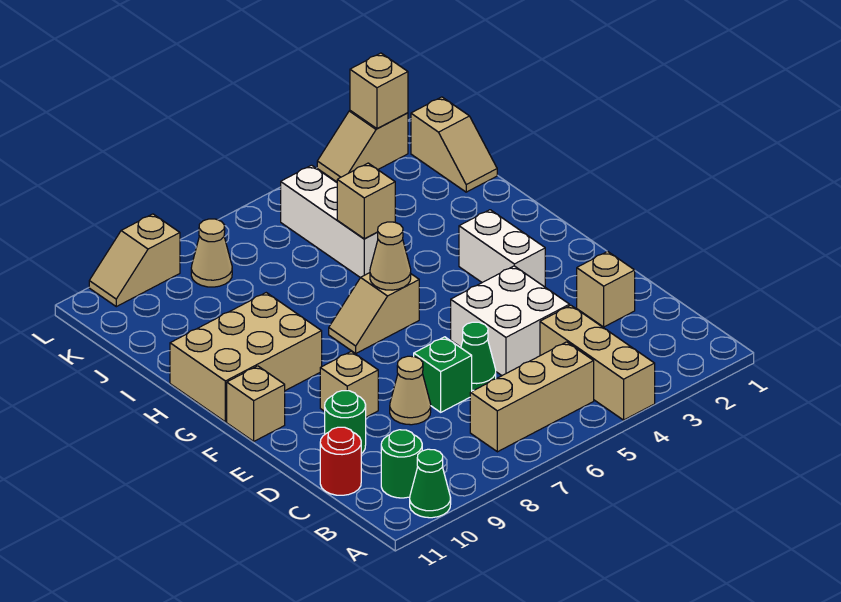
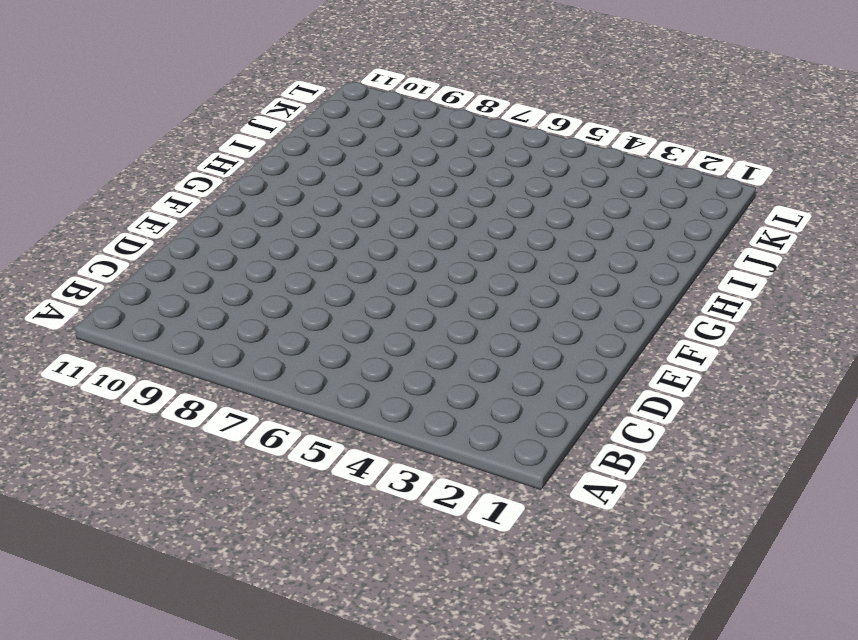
none -> tan 1x3 brick [540,305,655,420]
none -> green 1x1 cone [410,449,451,518]
none -> tan 1x3 brick [470,342,594,452]

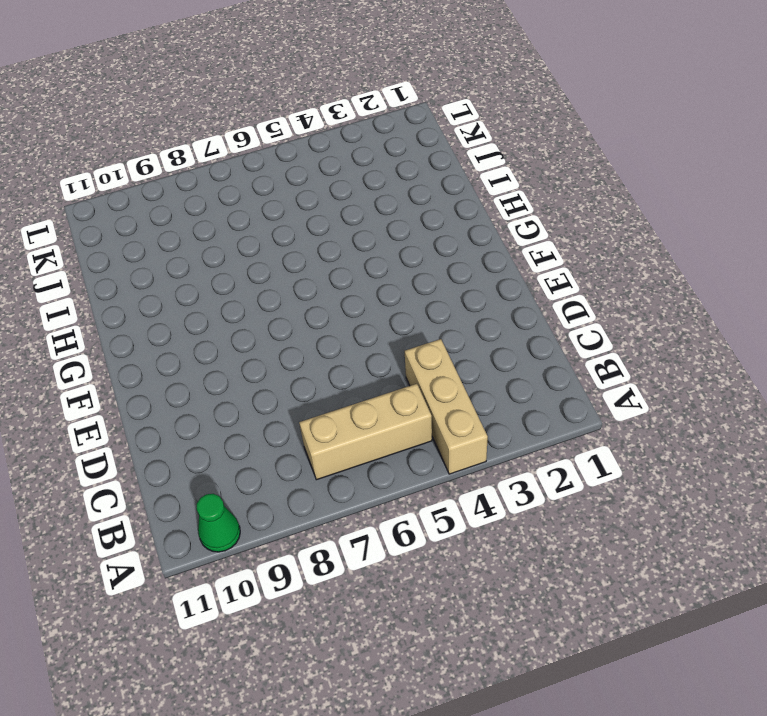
none -> green 1x1 round brick [381,430,422,498]
none -> red 1x1 round brick [320,427,361,495]
none -> tan 1x1 brick [577,251,635,327]

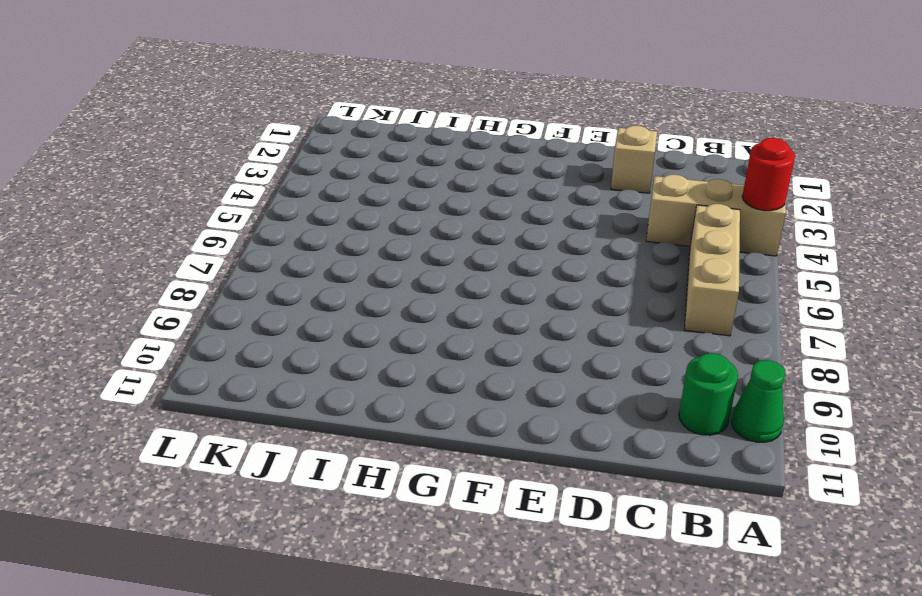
red 1x1 round brick [742,138,795,211] -> red 1x1 round brick moved to [320,427,361,495]
none -> white 2x2 brick [451,266,570,375]
none -> green 1x1 cone [461,322,496,390]
none -> green 1x1 brick [414,337,472,412]

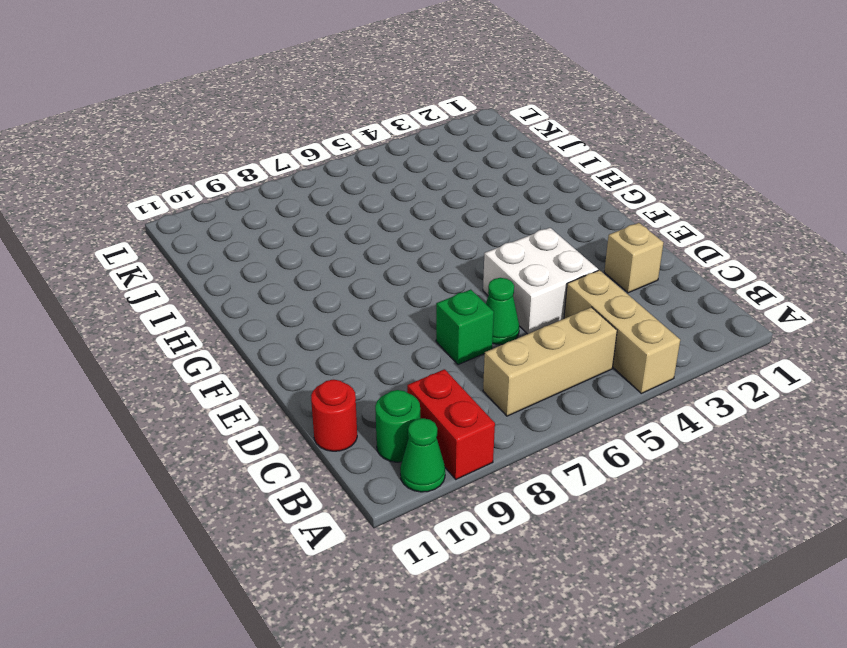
red 1x2 brick [407,369,495,479] -> none
none -> tan 1x1 cone [390,356,431,425]
none -> green 1x1 round brick [325,391,366,454]
none -> tan 1x1 brick [320,351,378,417]

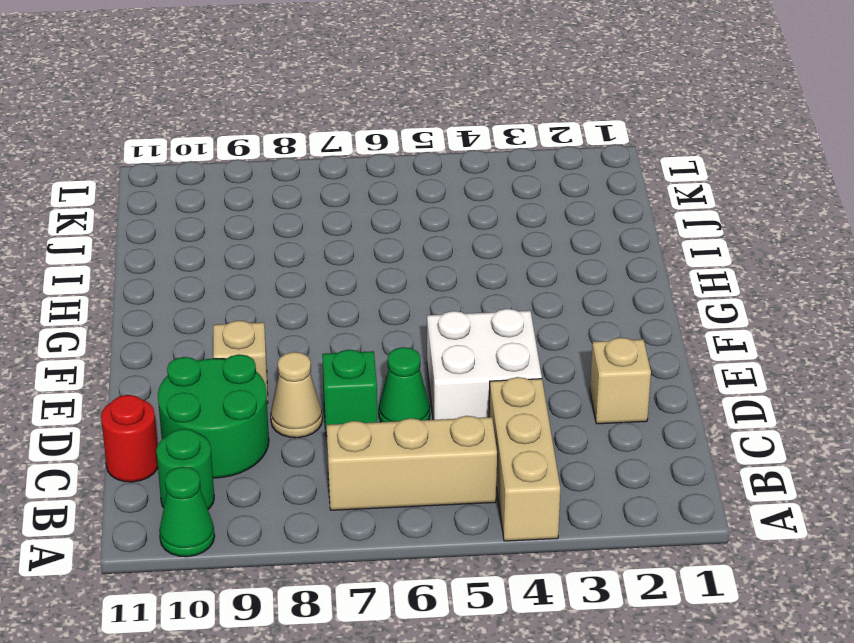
green 2x2 round brick [158,354,269,478] -> green 1x1 round brick [325,391,366,454]
none -> white 1x2 brick [459,210,545,287]
none -> tan 1x1 brick [227,366,285,441]
none -> tan 1x2 slope [329,273,419,353]

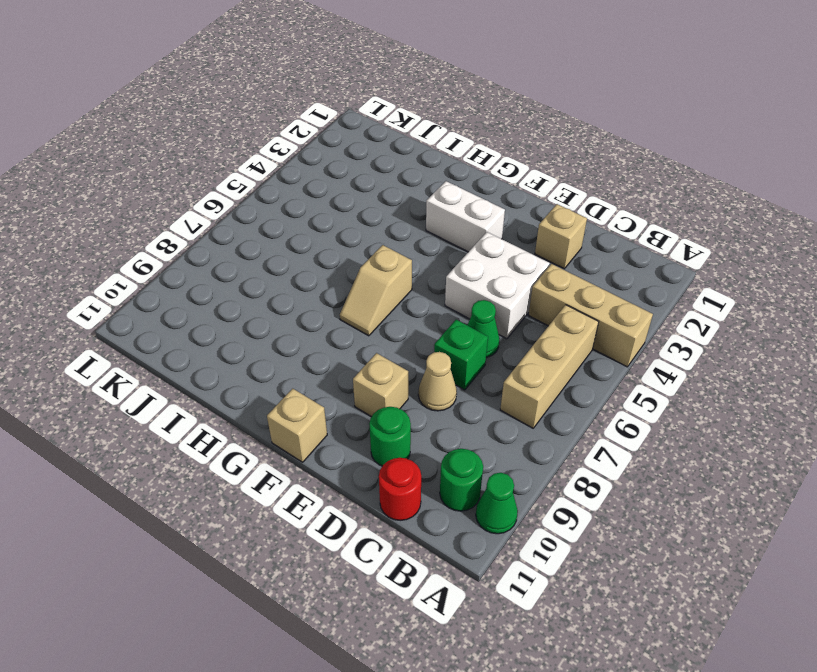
none -> tan 2x3 brick [170,293,322,422]
none -> white 1x3 brick [281,165,378,278]
none -> tan 1x2 slope [411,97,497,192]

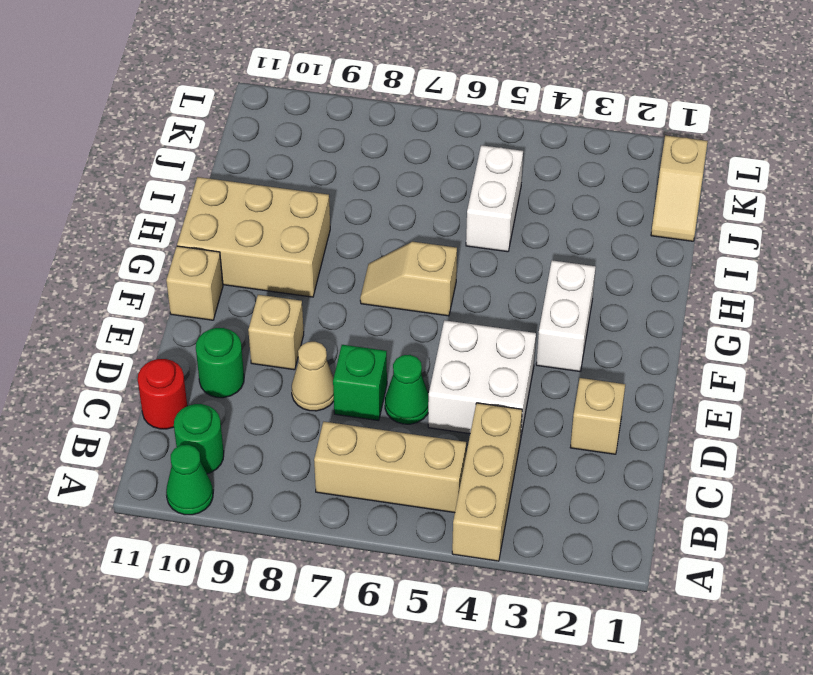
white 1x2 brick [466,145,523,252] -> white 1x3 brick [281,165,378,278]
none -> tan 1x1 cone [191,219,232,287]
none -> tan 1x2 slope [317,111,408,182]
none -> tan 1x2 slope [89,214,180,307]

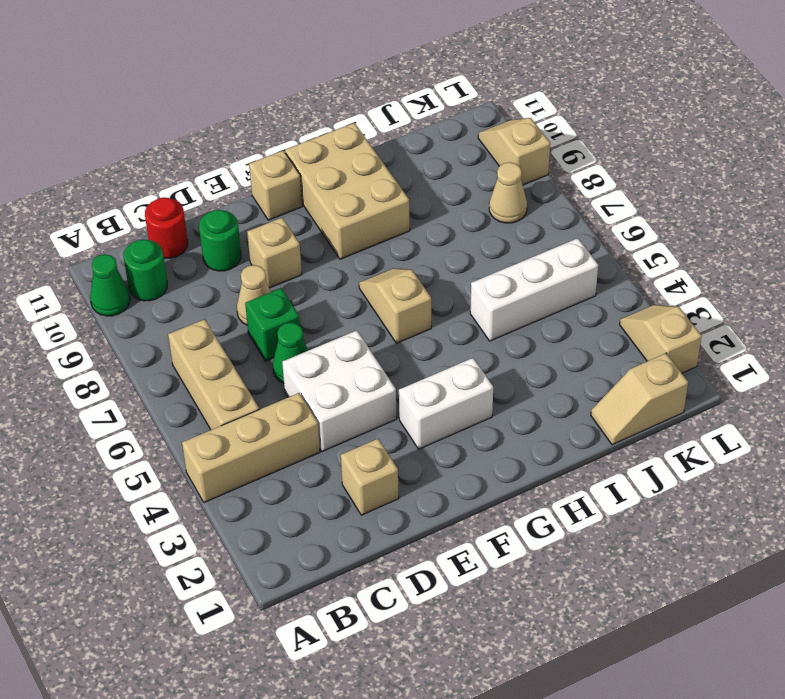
none -> tan 1x1 cone [370,222,411,290]
none -> tan 1x1 brick [337,163,395,239]
none -> tan 1x1 brick [350,53,408,129]

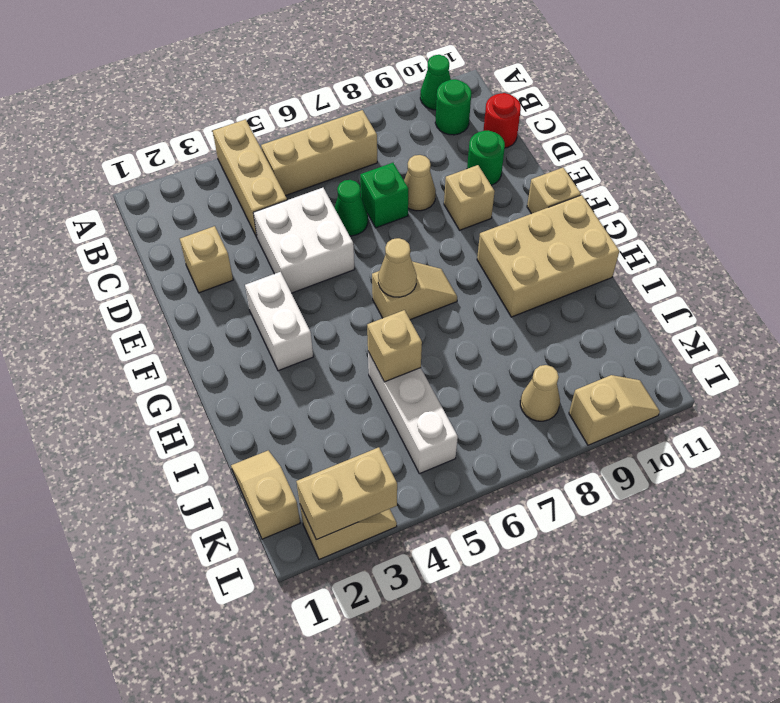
tan 1x2 brick [296,447,397,540] -> tan 1x1 brick [350,53,408,129]

